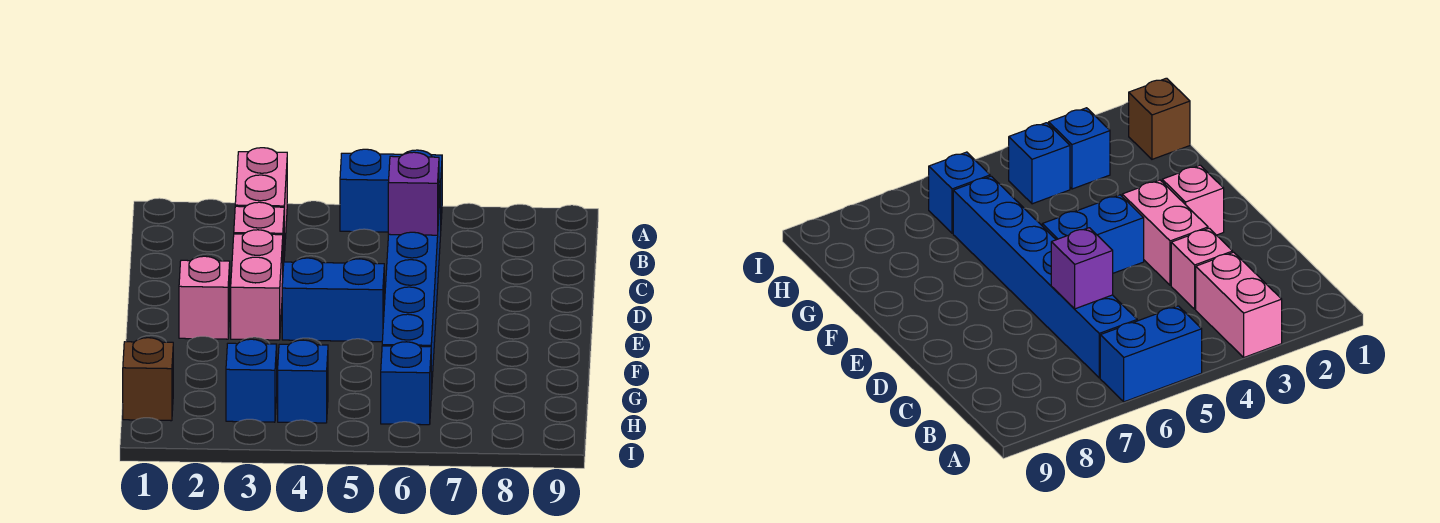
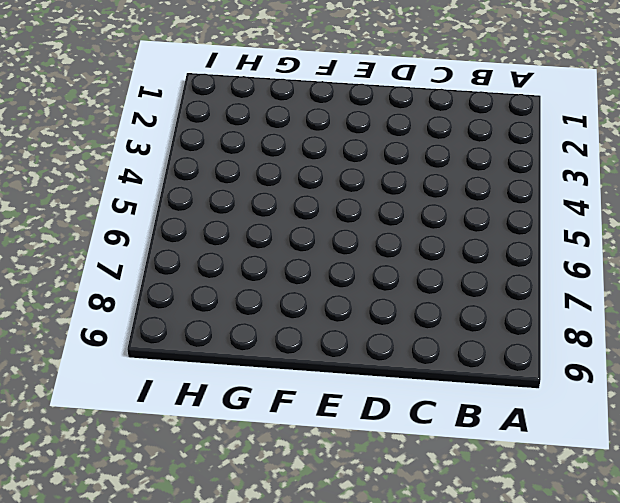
none -> pink 1x2 brick [235,148,287,256]
none -> blue 1x2 brick [340,149,442,232]
none -> blue 1x6 brick [382,182,441,394]

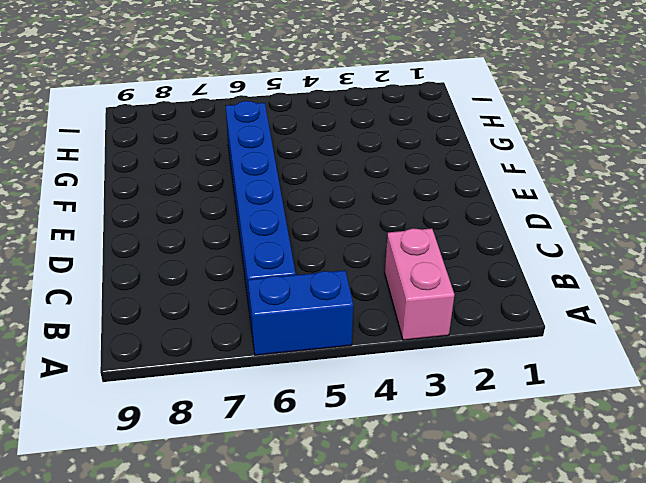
none -> pink 1x1 brick [234,202,284,266]
none -> pink 1x2 brick [231,230,283,340]
none -> pink 1x1 brick [179,256,230,339]

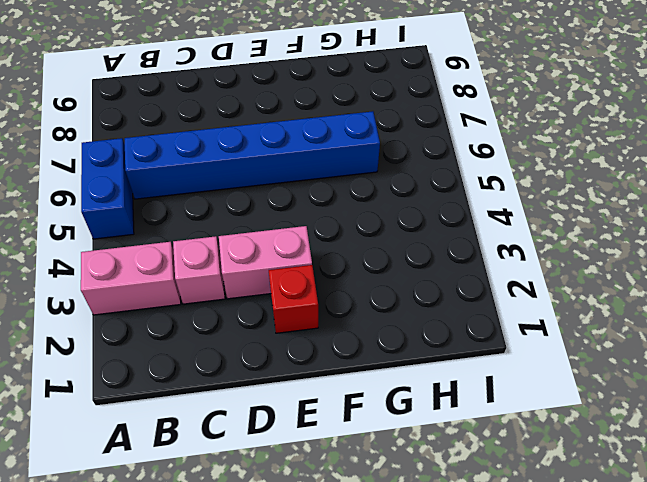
red 1x1 brick [269,265,318,333] -> pink 1x1 brick [179,256,230,339]
none -> blue 1x2 brick [282,258,384,342]
none -> brown 1x1 brick [123,338,173,421]
none -> blue 1x1 brick [226,339,277,422]

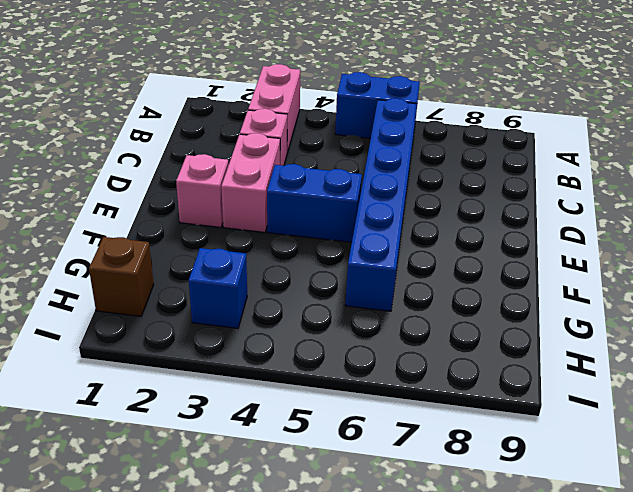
none -> blue 1x1 brick [278,340,328,423]
none -> blue 1x1 brick [381,342,431,425]
none -> purple 1x1 brick [388,152,439,235]

